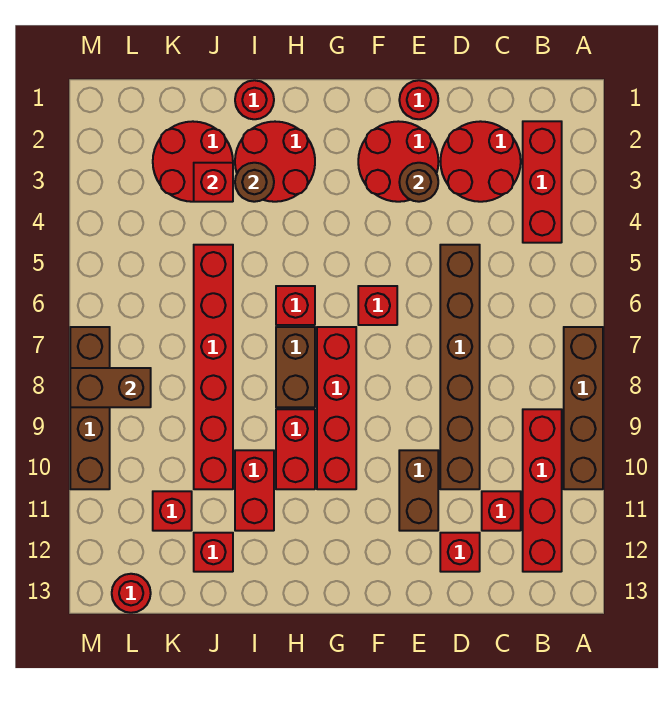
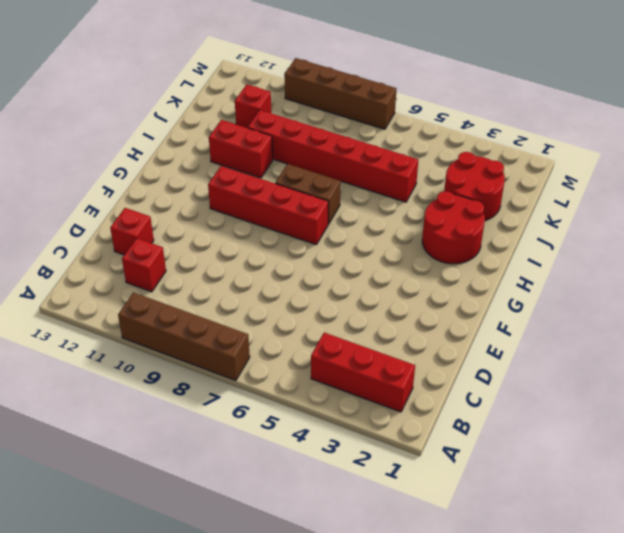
none -> red 1x4 brick [523,409,562,572]
none -> red 2x2 round brick [440,121,521,202]
none -> brown 1x6 brick [440,245,480,489]

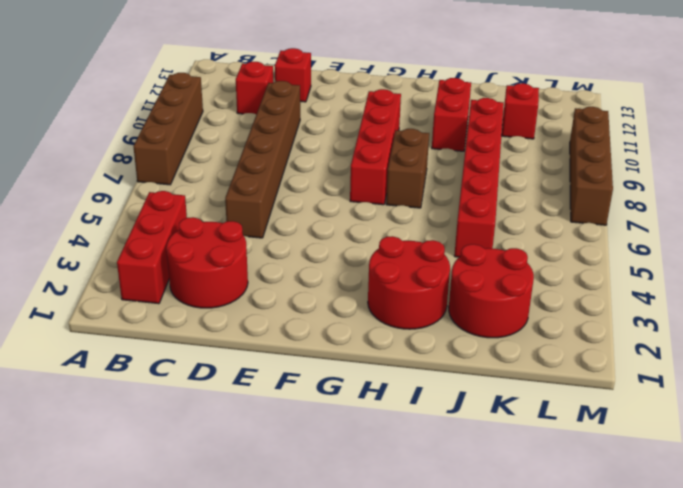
none -> red 1x4 brick [523,409,562,572]
none -> red 1x1 round brick [399,80,438,119]
none -> red 2x2 round brick [358,121,438,202]

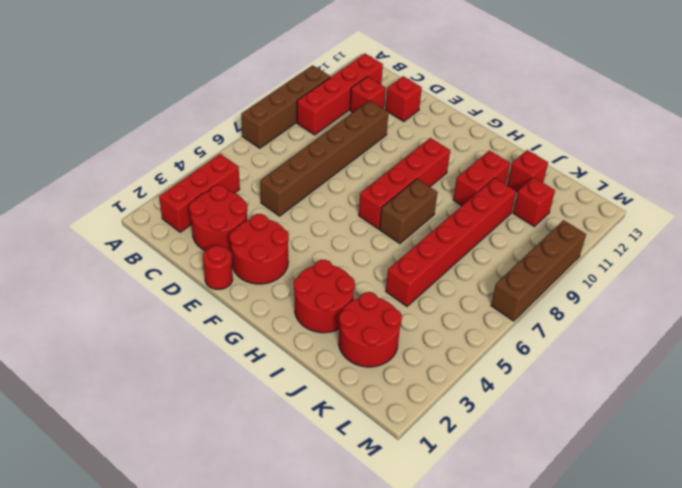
none -> brown 1x2 brick [399,450,438,531]
none -> red 1x1 brick [358,286,397,325]
none -> red 1x1 brick [276,286,315,325]

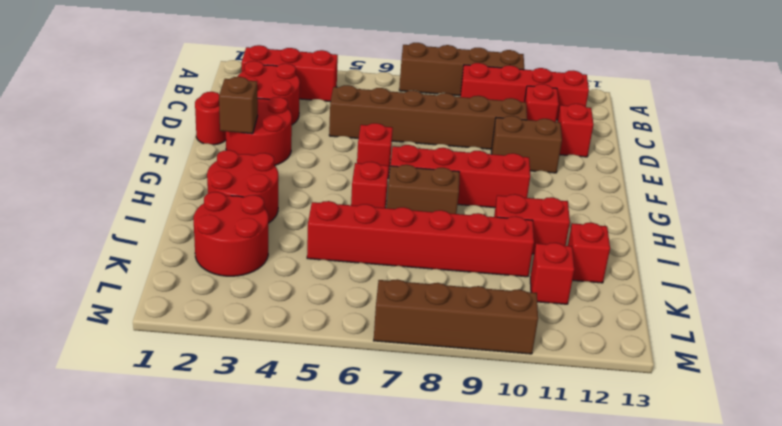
brown 1x1 brick [219,77,258,134] -> none
none -> red 1x2 brick [276,409,315,489]
none -> red 1x1 round brick [235,80,274,119]
none -> red 1x1 round brick [112,574,151,613]

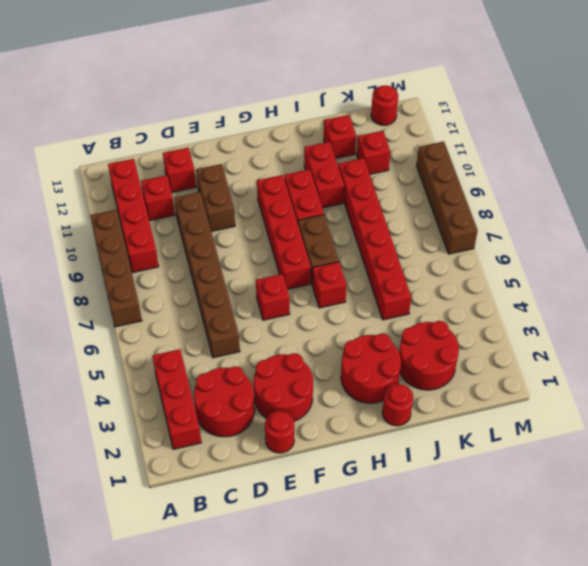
none -> brown 1x1 round brick [399,163,438,202]
none -> brown 1x1 round brick [235,163,274,202]
none -> red 1x1 brick [194,163,233,202]

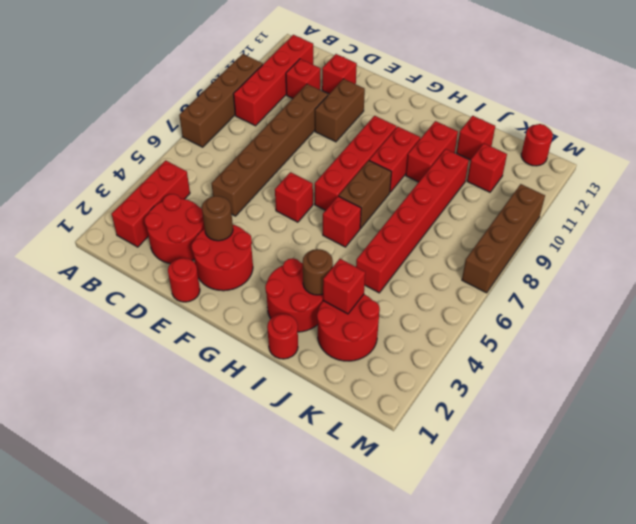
none -> brown 1x2 brick [70,368,151,407]

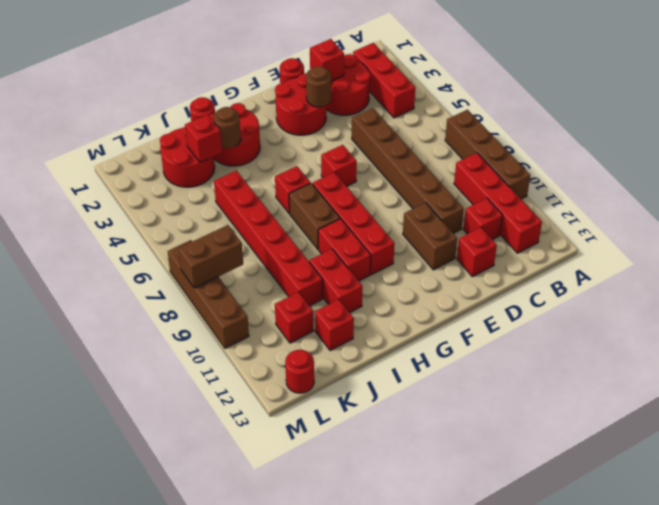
red 1x1 brick [310,39,344,81] -> none

